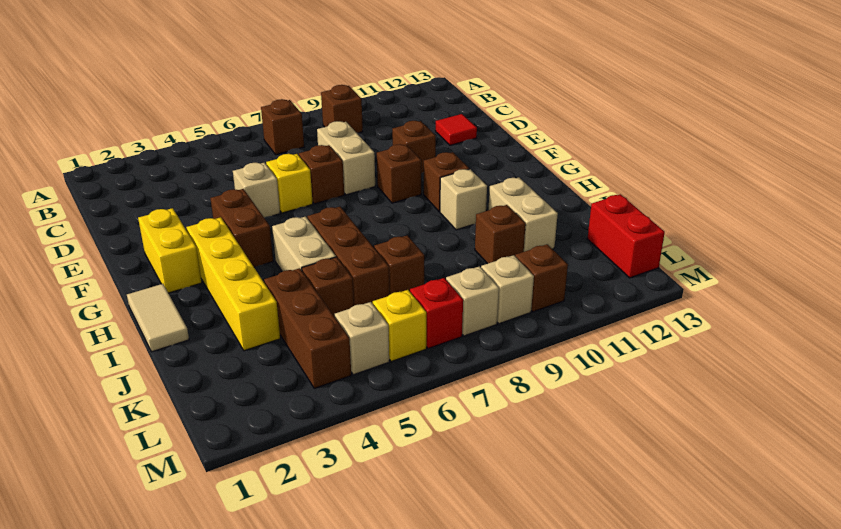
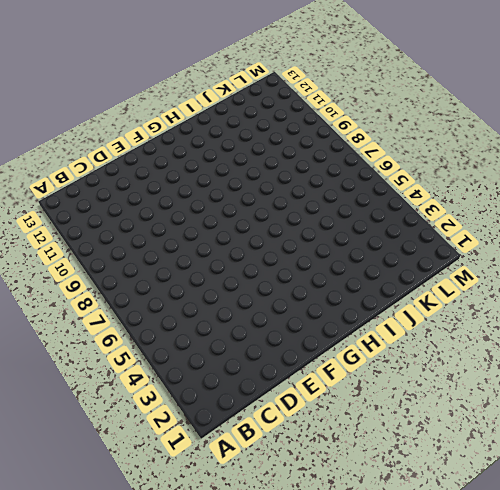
none -> brown 1x1 brick [261,99,304,155]
none -> brown 1x1 brick [321,85,363,133]
none -> tan 1x2 brick [317,121,375,195]

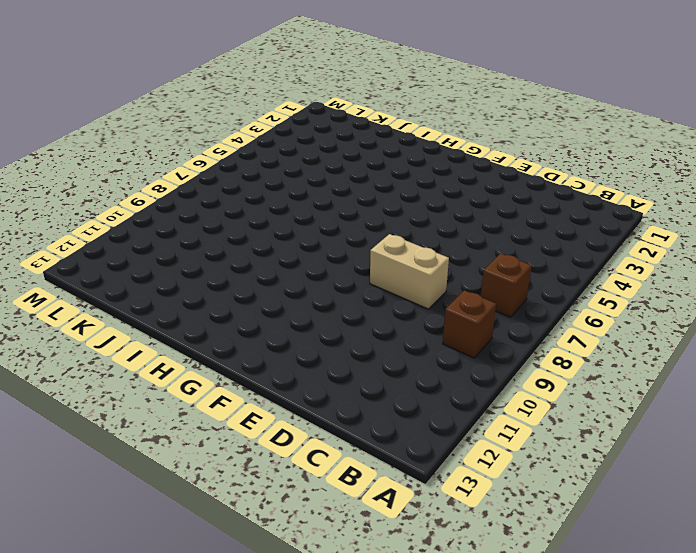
none -> red 1x1 tile [436,114,477,145]
none -> tan 1x1 brick [233,162,280,218]
none -> yellow 1x1 brick [266,154,313,213]

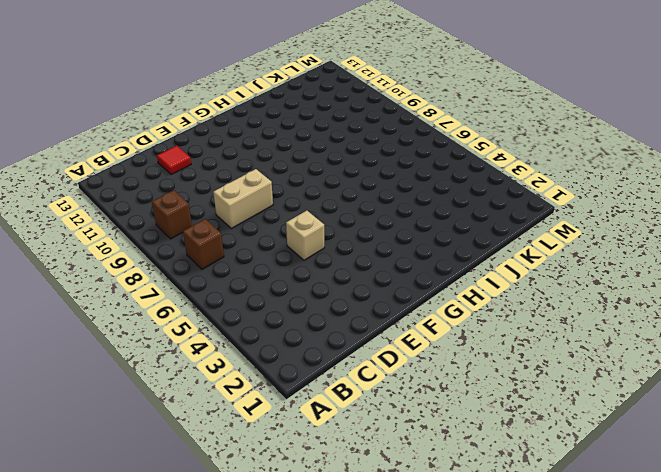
none -> yellow 1x1 brick [266,154,313,213]
none -> brown 1x1 brick [299,145,344,204]
none -> brown 1x1 brick [392,121,436,173]

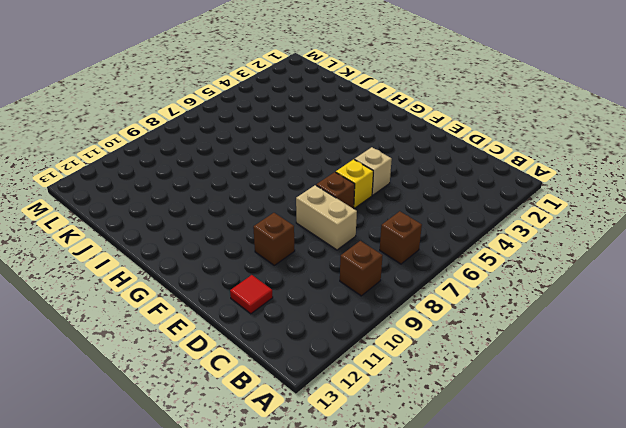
none -> yellow 1x2 brick [138,208,202,293]
none -> brown 1x2 brick [210,189,273,267]
none -> brown 1x1 brick [377,144,421,203]

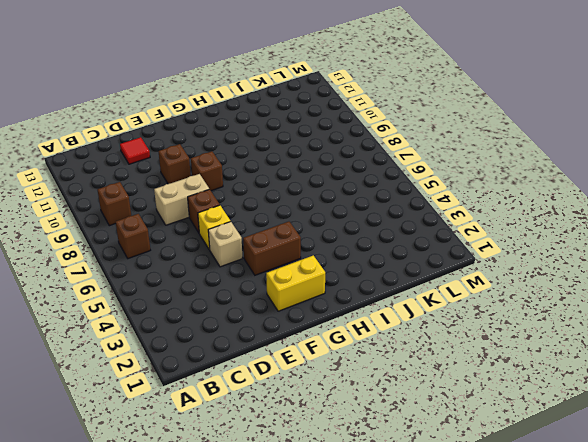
none -> yellow 1x4 brick [186,217,280,351]
none -> brown 1x1 brick [424,152,469,212]
none -> tan 1x2 tile [127,284,189,352]

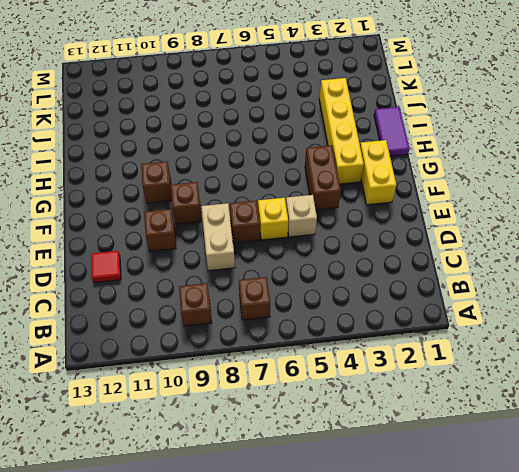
purple 1x2 tile [374,107,410,156] -> tan 1x2 tile [127,284,189,352]
none -> tan 1x2 brick [272,217,336,272]
none -> brown 1x3 brick [307,207,390,306]
none -> tan 1x1 brick [440,169,487,230]

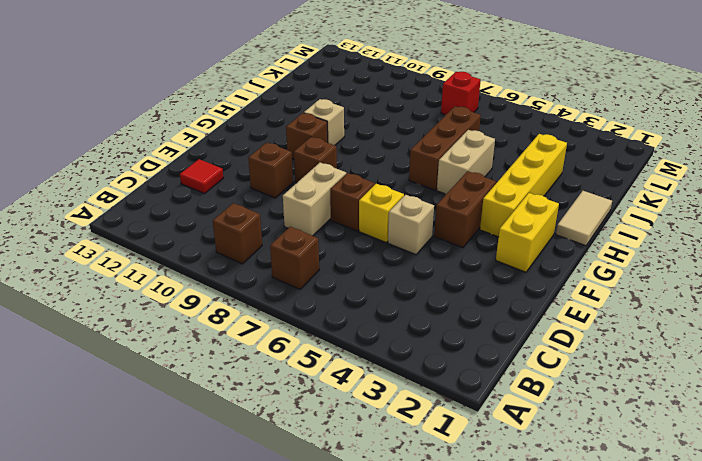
none -> tan 1x2 brick [489,177,558,252]
none -> brown 1x3 brick [264,268,351,388]
none -> brown 1x1 brick [302,257,354,317]

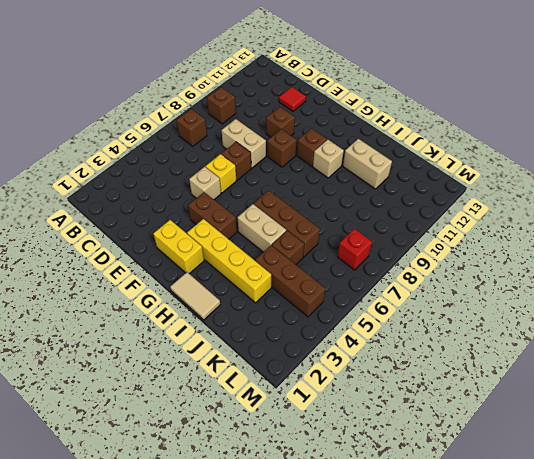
none -> brown 1x1 brick [374,235,424,294]
none -> brown 1x1 brick [475,205,526,264]
none -> red 1x2 brick [587,194,665,278]

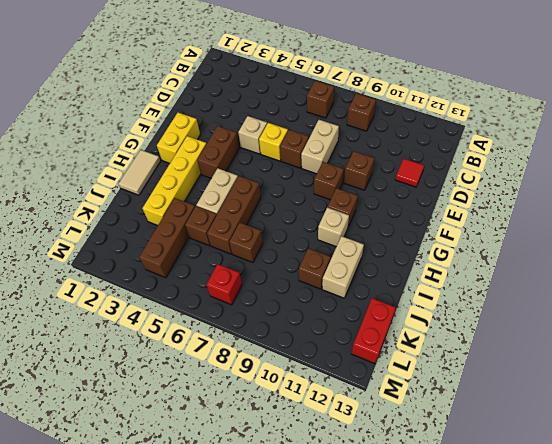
none -> tan 1x1 brick [335,302,389,375]
none -> yellow 1x1 brick [373,290,426,362]
none -> tan 1x1 brick [446,266,499,336]

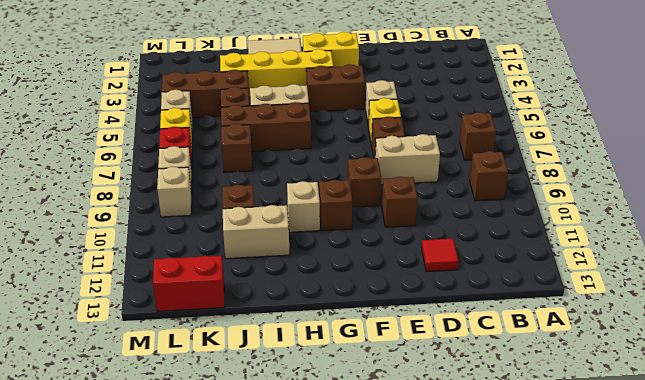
none -> brown 1x1 brick [515,244,568,312]

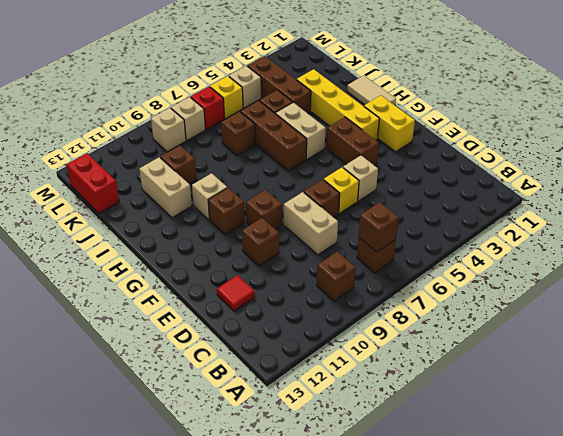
brown 1x1 brick [359,202,399,252] -> brown 1x1 brick moved to [515,244,568,312]

